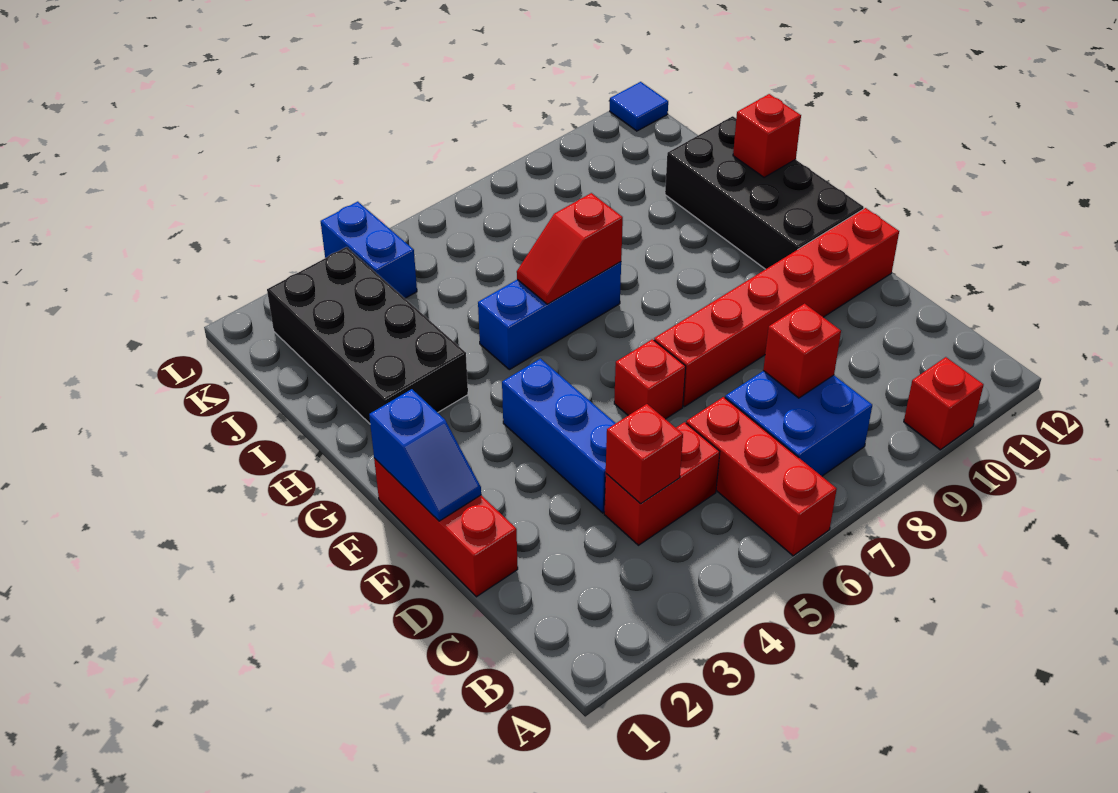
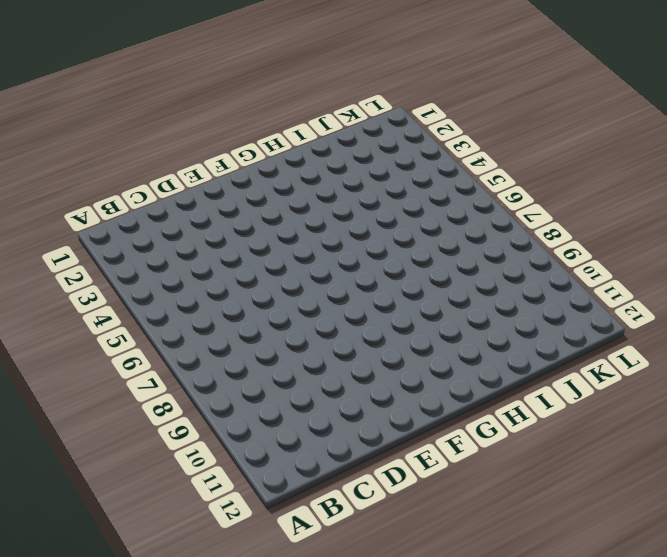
none -> red 1x3 brick [686,397,837,556]
none -> red 1x1 brick [904,357,984,450]
none -> blue 2x2 brick [725,371,872,476]

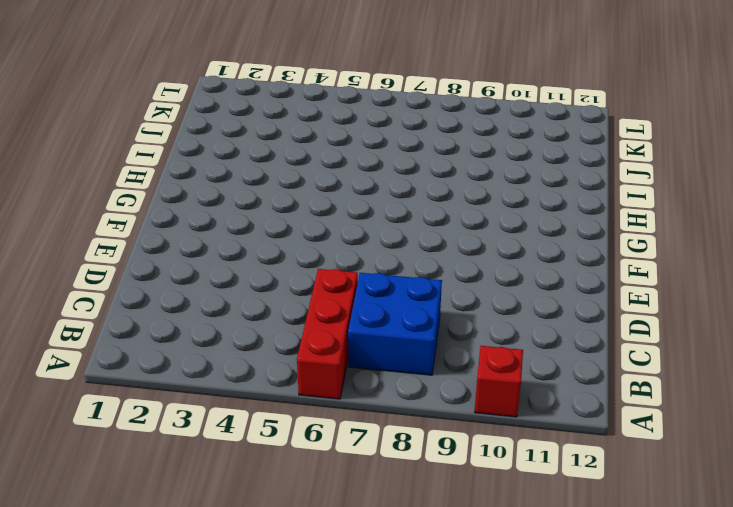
none -> red 1x2 brick [604,422,720,545]
none -> red 1x3 brick [374,458,518,597]
none -> blue 1x3 brick [502,359,616,513]

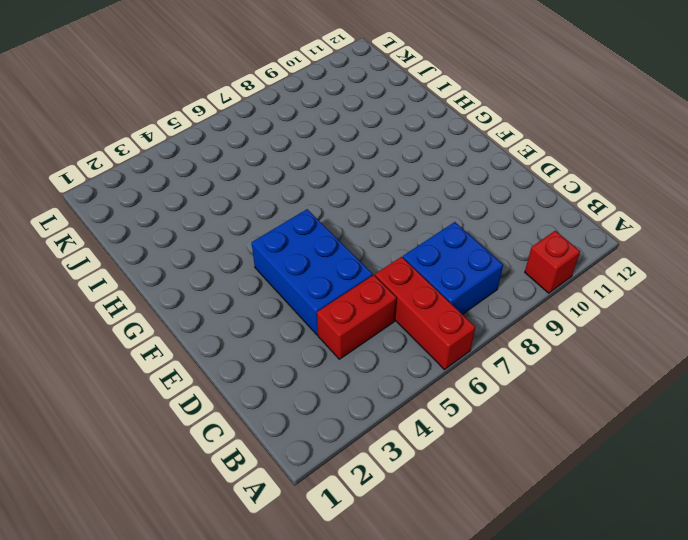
blue 2x3 brick [252,209,373,335] -> blue 1x3 brick [502,359,616,513]
none -> red 1x3 brick [374,458,518,597]
none -> red 1x1 brick [614,339,686,419]
none -> red 1x6 brick [654,208,899,407]

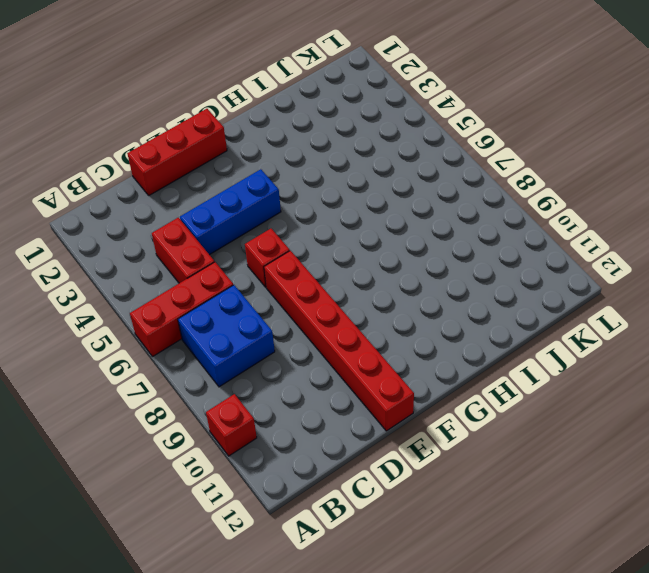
none -> black 2x4 brick [665,116,864,269]
none -> black 2x4 brick [267,247,468,424]
none -> blue 1x3 brick [478,262,621,370]

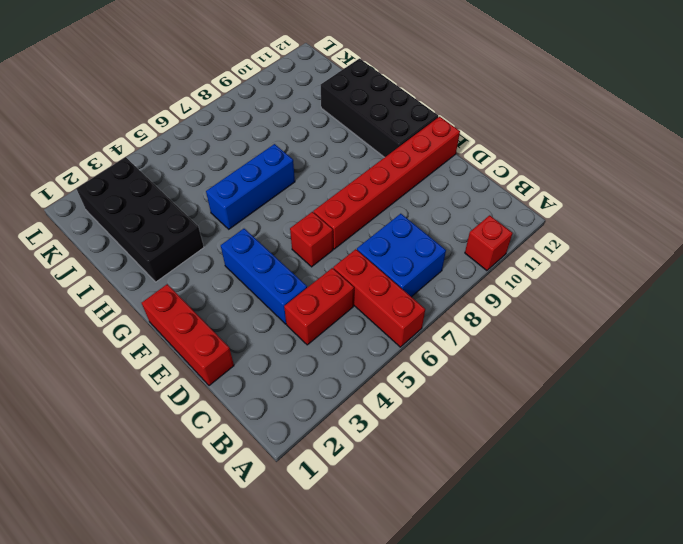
none -> blue 1x2 brick [321,202,417,298]
none -> blue 1x1 tile [610,82,668,131]
none -> red 1x1 brick [606,404,683,503]

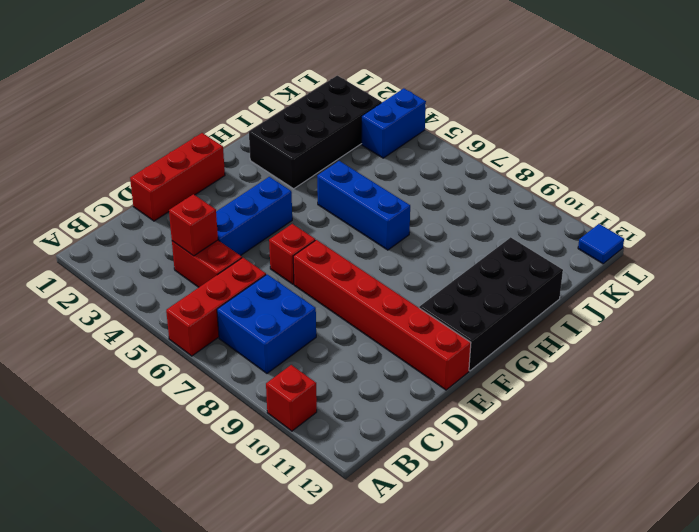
none -> red 1x1 brick [763,304,841,398]
none -> blue 1x2 slope [369,389,481,521]
none -> red 1x2 slope [517,193,623,304]

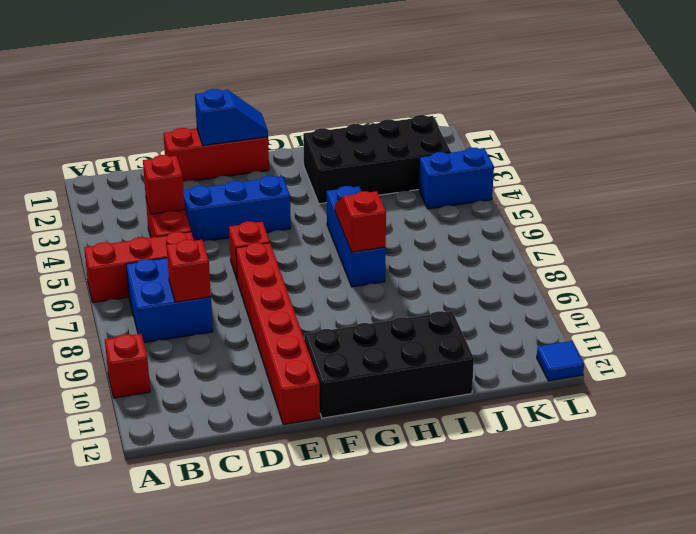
blue 1x2 slope [195,89,268,146] -> blue 1x2 slope turned to [369,389,481,521]
none -> red 1x1 brick [733,94,801,178]

